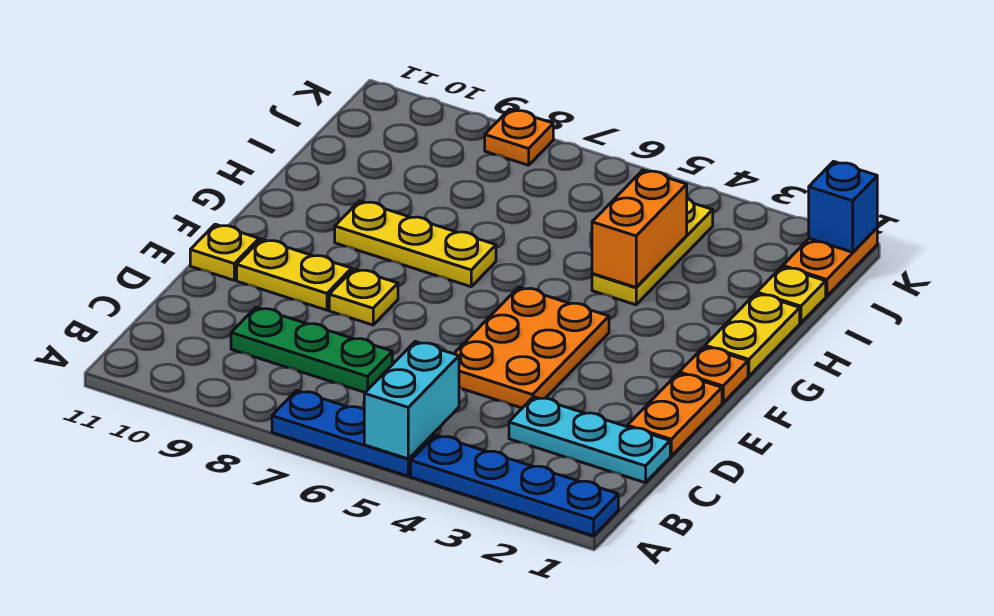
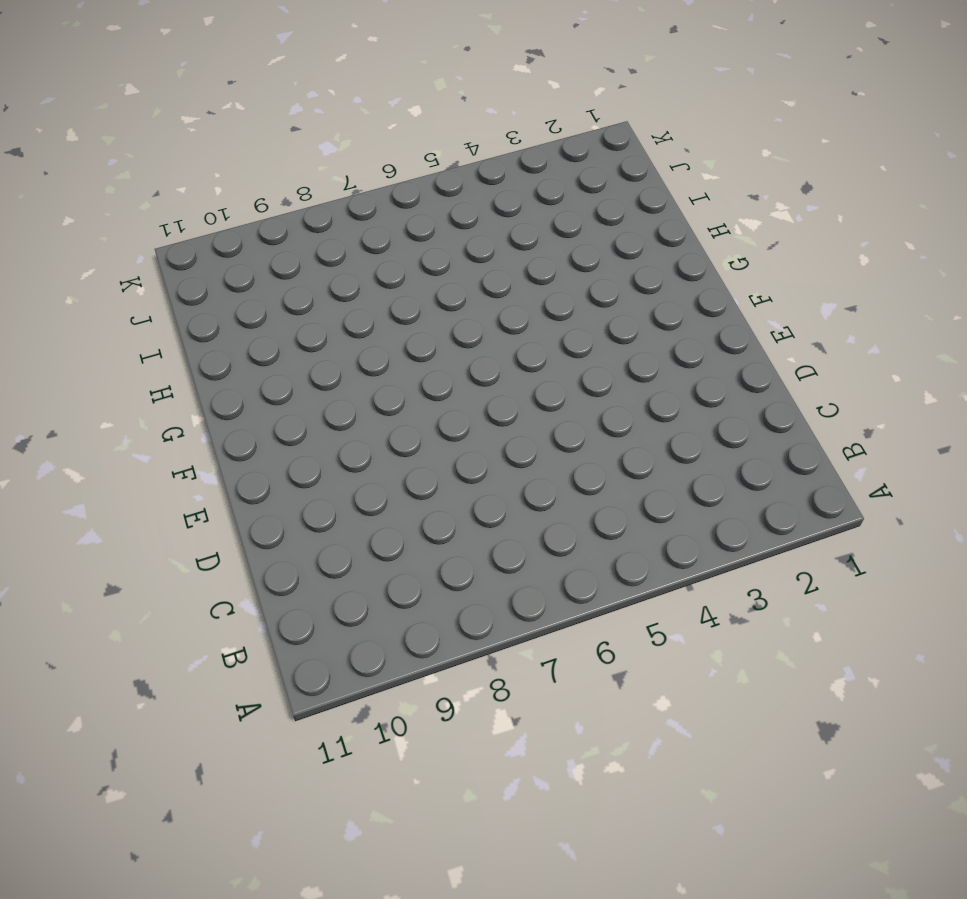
none -> blue 1x4 plate [411,435,618,536]
none -> blue 1x3 plate [272,390,433,476]
none -> cyan 1x3 plate [509,397,670,483]

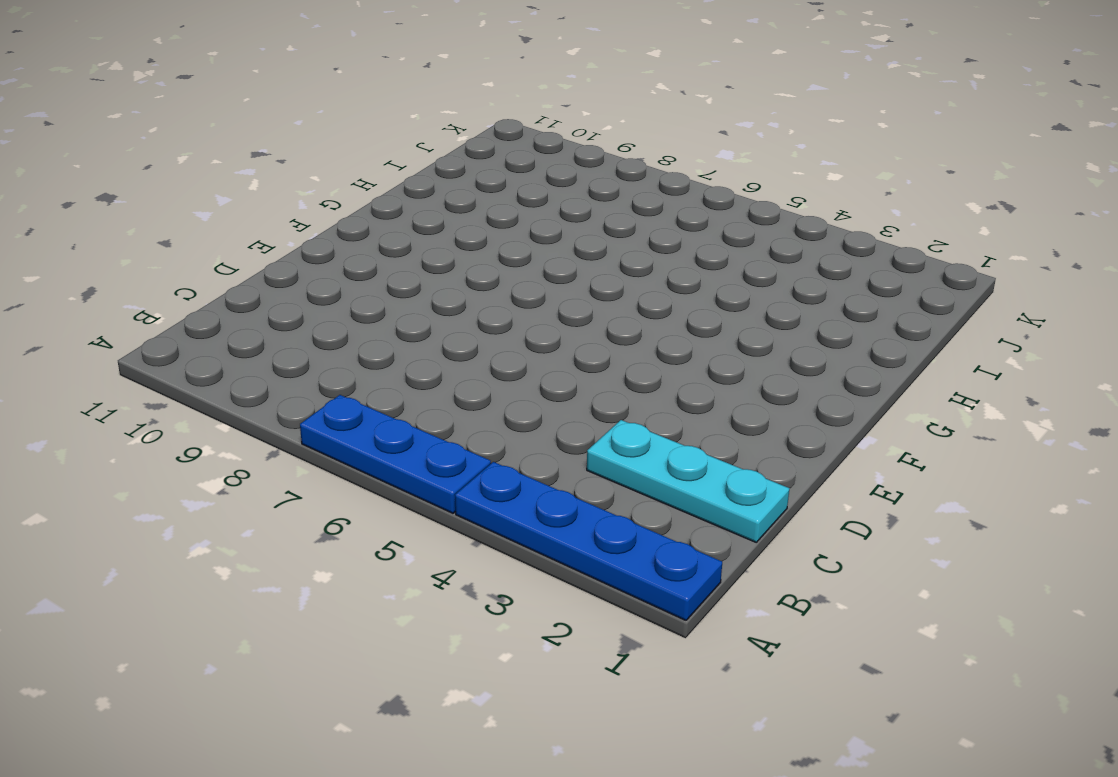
none -> green 1x3 plate [231,307,392,392]
none -> orange 1x2 plate [627,373,722,456]
none -> orange 2x3 plate [454,287,609,408]

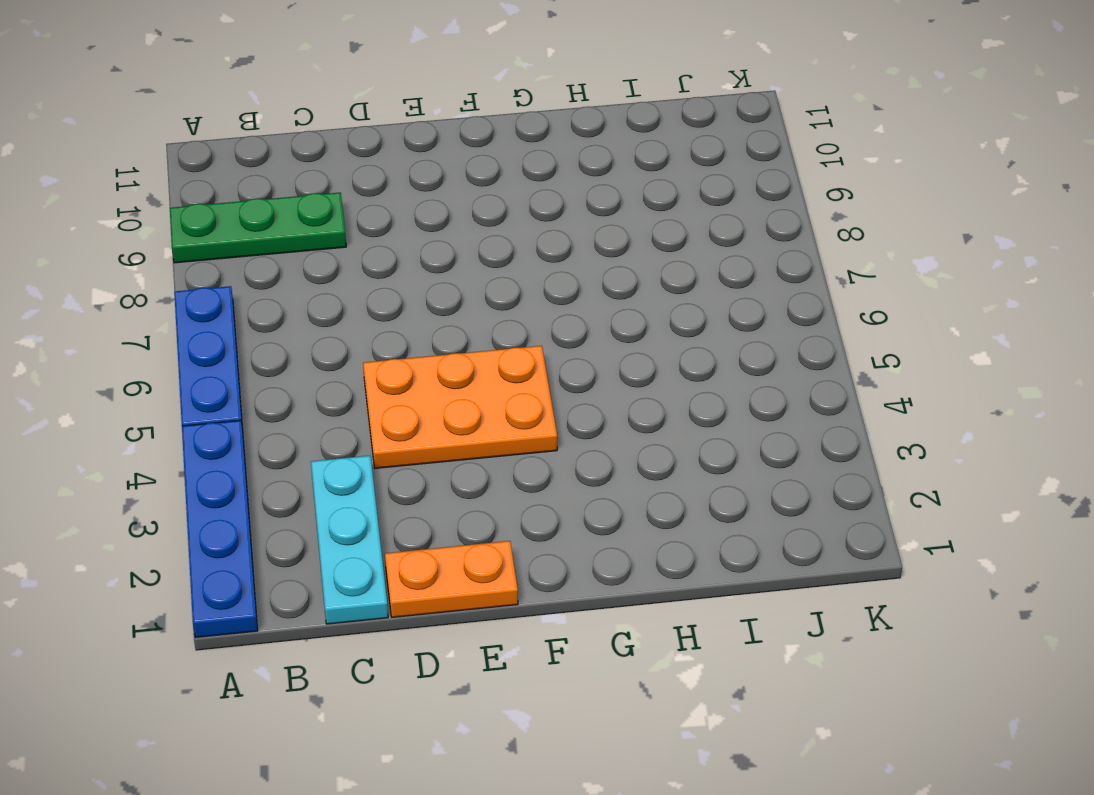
green 1x3 plate [170,193,346,263] -> green 1x3 plate turned to [231,307,392,392]
none -> yellow 1x1 plate [329,269,398,325]
none -> yellow 1x2 plate [237,239,352,310]
none -> yellow 1x1 plate [190,224,259,280]

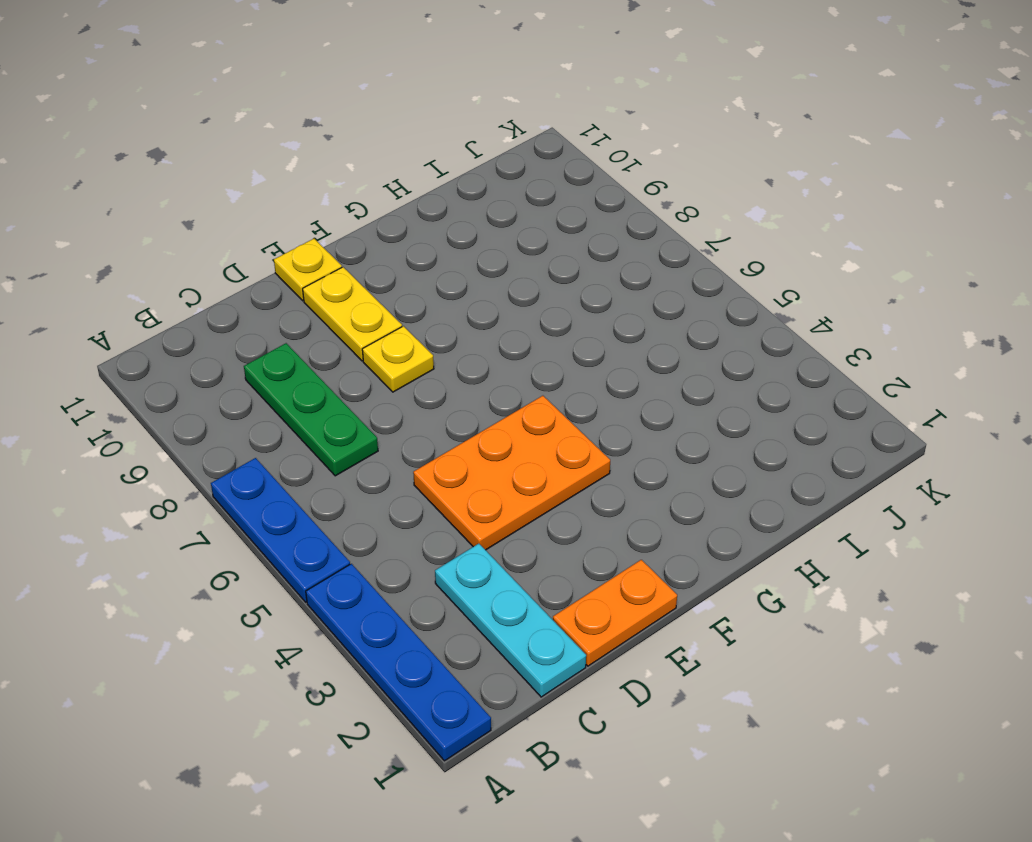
none -> orange 1x1 plate [679,347,748,403]
none -> yellow 1x2 plate [705,293,800,376]
none -> yellow 1x3 plate [335,201,496,287]

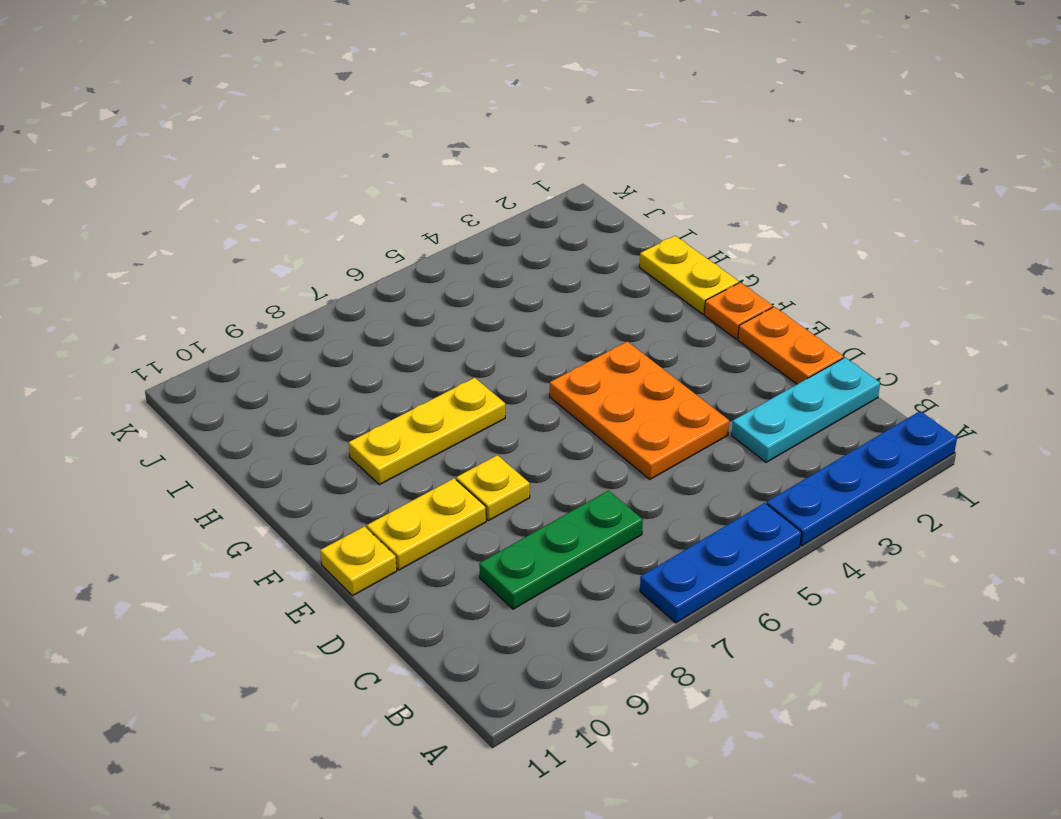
none -> yellow 1x3 plate [592,199,713,305]
none -> yellow 1x1 plate [757,267,826,323]
none -> orange 1x2 plate [783,228,877,296]

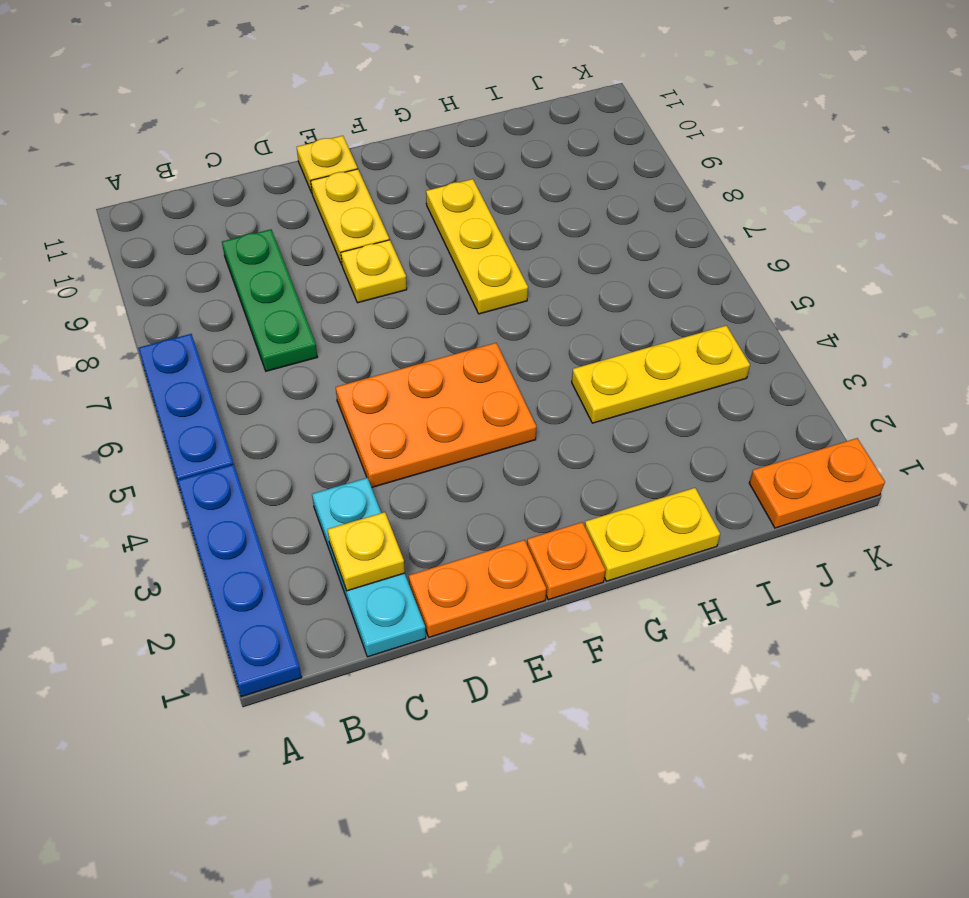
yellow 1x1 plate [327,512,405,591] -> yellow 1x1 plate moved to [757,267,826,323]
none -> orange 1x1 plate [485,109,553,165]
none -> cyan 1x2 brick [364,342,459,459]
none -> orange 1x2 brick [592,170,687,287]

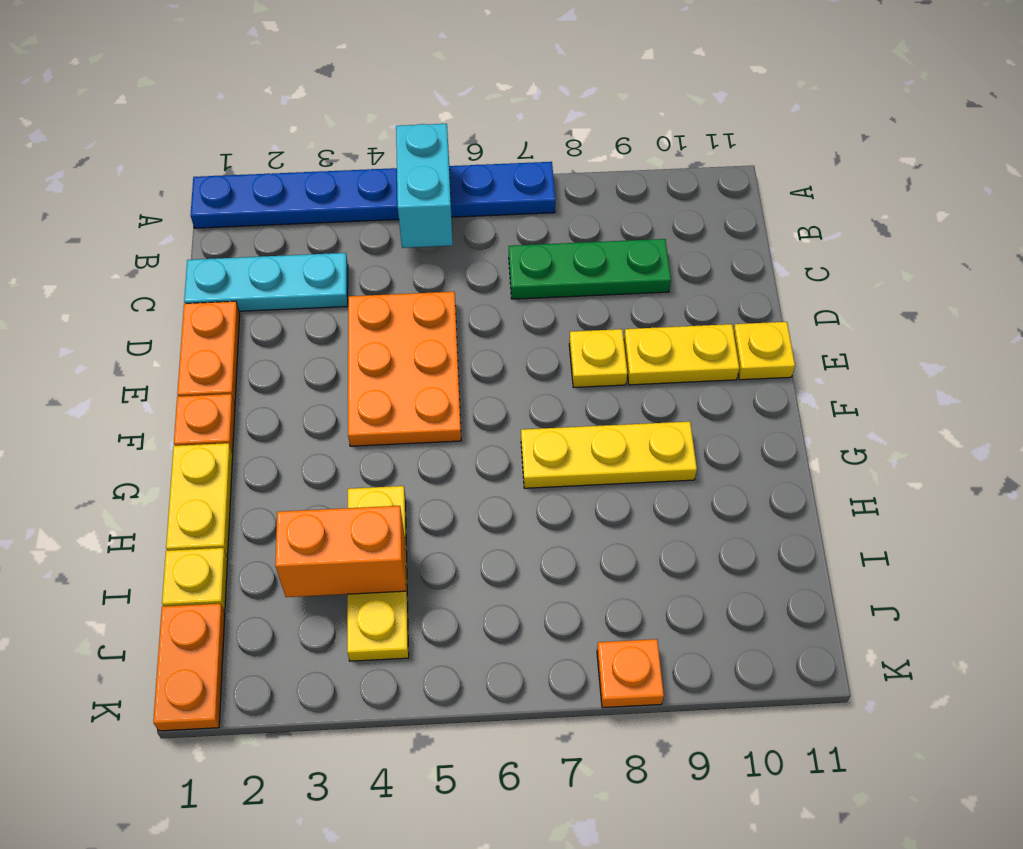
orange 1x2 brick [275,506,406,597] -> orange 1x2 brick turned to [592,170,687,287]
none -> blue 1x1 brick [809,162,877,252]

